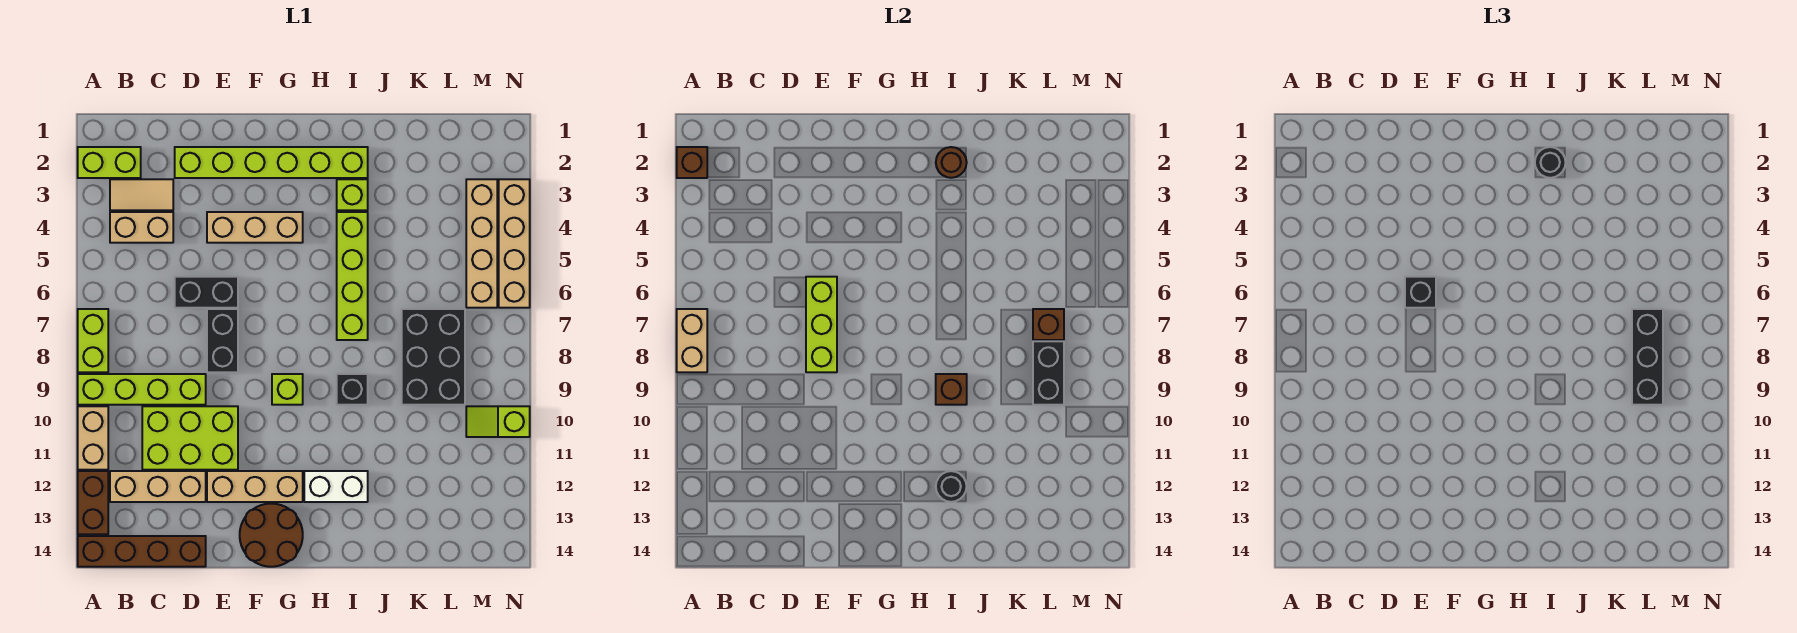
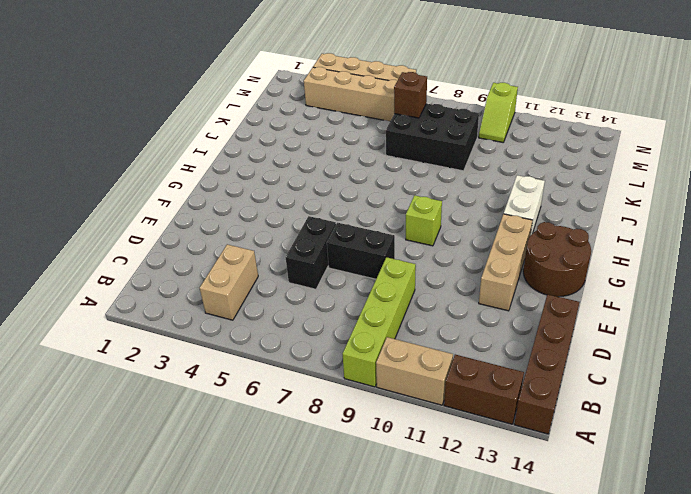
none -> lime 1x2 brick [78,147,141,178]
none -> lime 1x2 brick [78,309,108,372]
none -> tan 1x2 tile [110,179,173,210]
none -> tan 1x3 brick [110,471,206,502]

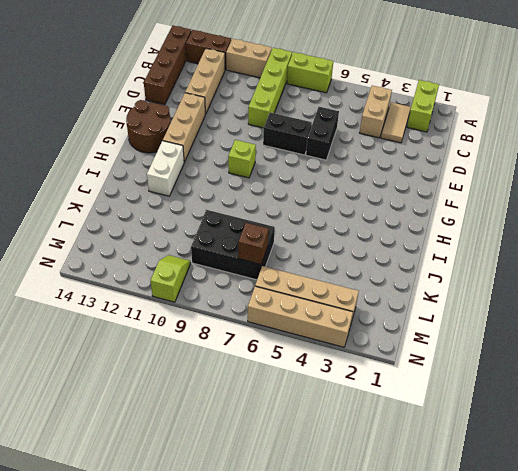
none -> lime 2x3 brick [142,406,238,470]
none -> lime 1x6 brick [175,147,368,178]
none -> tan 1x3 brick [207,212,303,243]
none -> lime 1x1 brick [337,179,368,210]

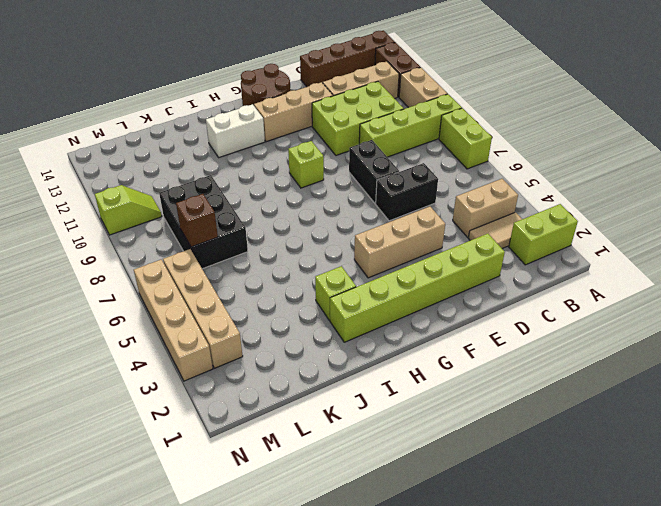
none -> lime 1x4 brick [337,212,368,340]
none -> black 1x1 brick [337,374,368,405]
none -> brown 1x1 brick [677,147,707,178]
none -> tan 1x2 brick [677,309,707,372]

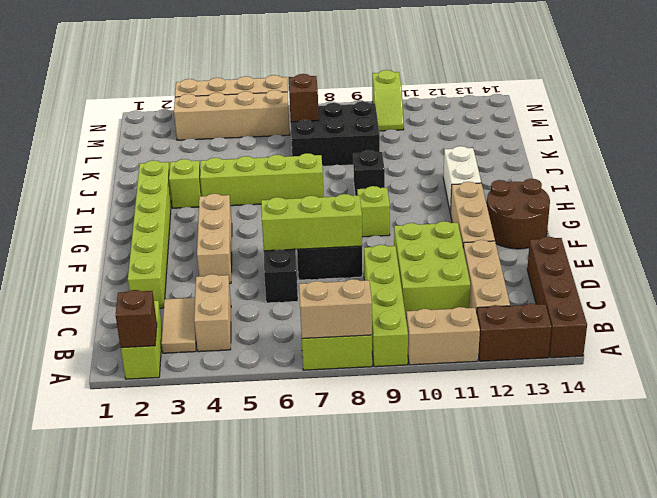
none -> brown 1x1 round brick [936,147,967,178]
none -> brown 1x1 brick [936,374,967,405]
none -> black 1x1 round brick [936,471,967,502]
none -> black 1x2 brick [1033,341,1064,405]

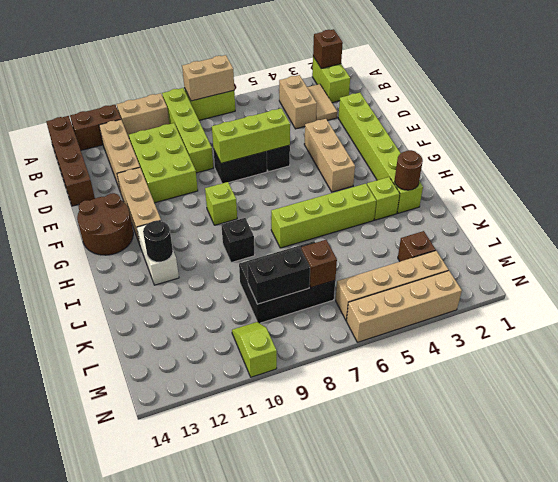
brown 1x1 brick [398,231,436,261] -> brown 1x1 brick moved to [936,374,967,405]
none -> black 1x1 brick [1405,277,1436,308]
none -> black 1x1 round brick [1535,147,1566,178]
none -> black 1x3 brick [1632,309,1663,405]

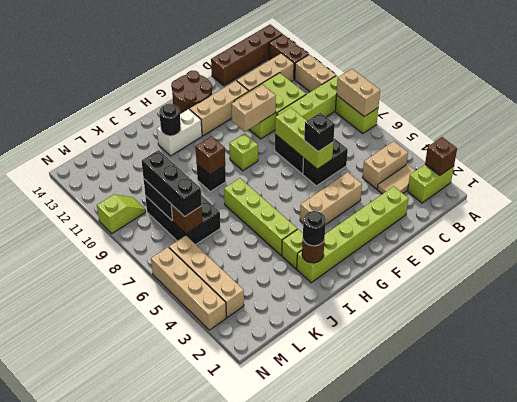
tan 1x2 brick [232,85,276,132] -> none

